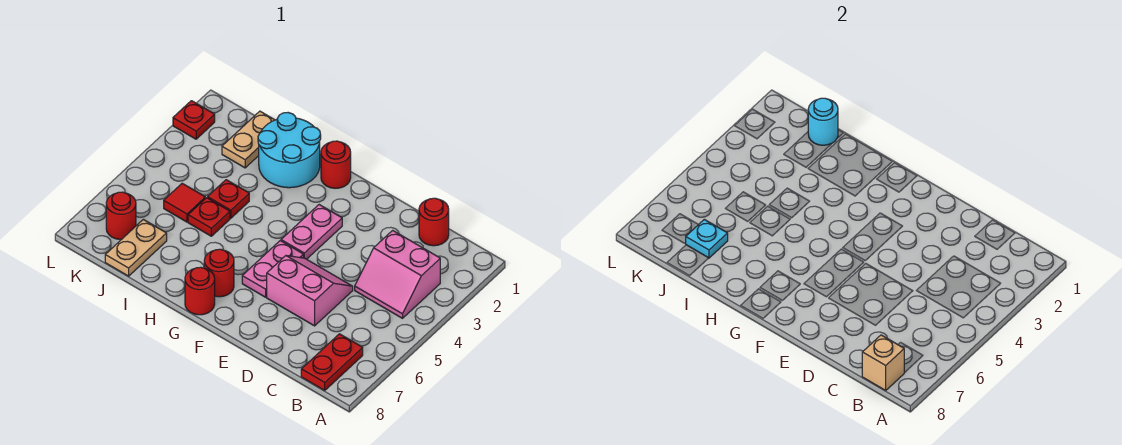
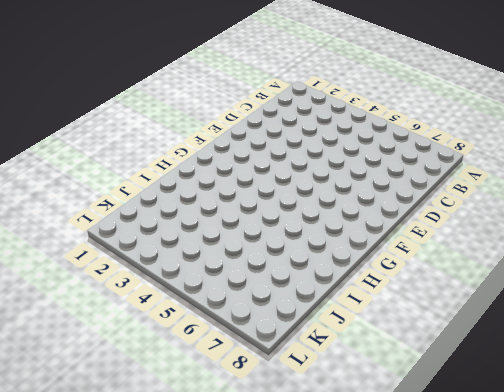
none -> pink 2x2 slope [355,230,440,318]
none -> red 1x2 plate [301,334,363,390]
none -> red 1x1 round brick [419,198,449,246]

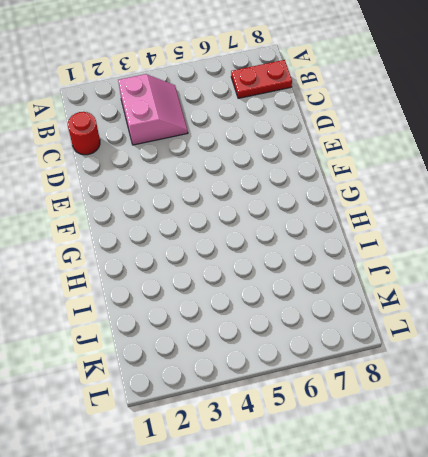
none -> pink 2x2 slope [267,256,353,326]
none -> pink 1x2 plate [281,205,342,259]
none -> pink 1x2 plate [242,241,304,297]

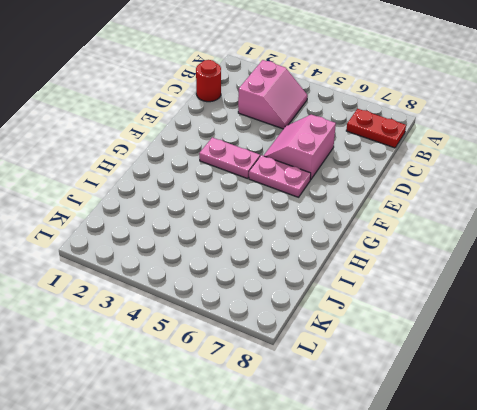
none -> red 1x1 round brick [321,141,351,188]
none -> red 1x1 round brick [204,249,234,297]
none -> red 1x1 round brick [185,267,215,315]

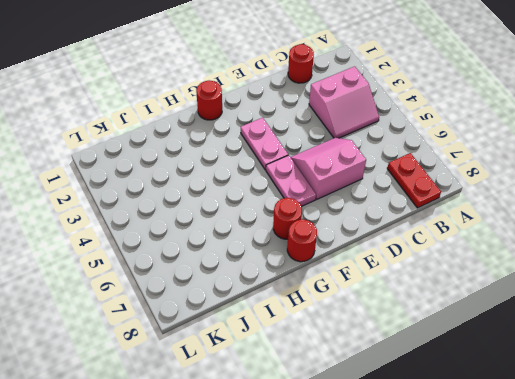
none -> cyan 2x2 round brick [258,113,321,188]
none -> red 1x1 plate [208,180,249,218]
none -> red 1x1 plate [188,198,230,236]

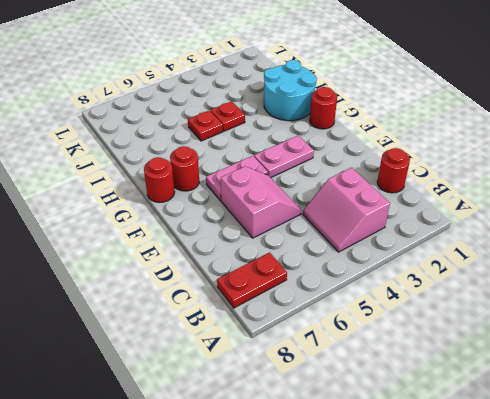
none -> tan 1x2 plate [222,111,274,168]
none -> red 1x1 tile [164,183,205,222]
none -> tan 1x2 plate [105,219,167,276]

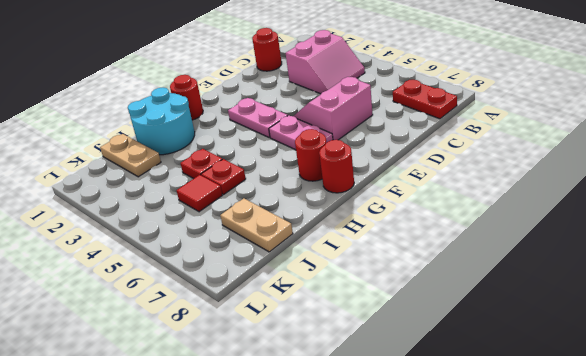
none -> red 1x1 round brick [106,192,136,240]
none -> red 1x1 plate [173,101,215,139]
none -> tan 1x1 brick [862,335,904,390]

